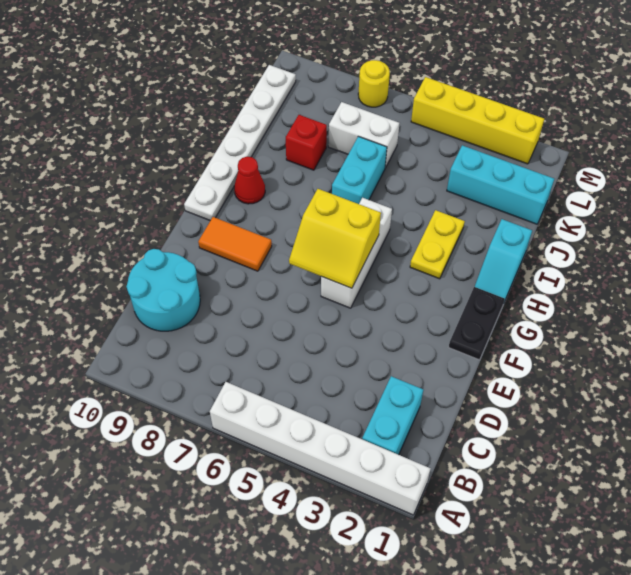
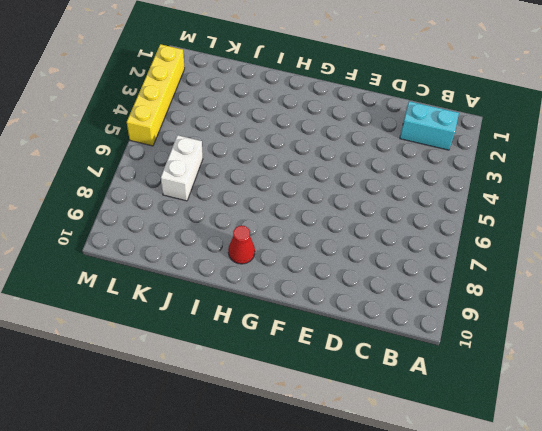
none -> white 1x6 brick [210,382,431,515]
none -> cyan 2x2 round brick [126,249,200,331]
none -> black 1x2 plate [449,287,505,360]

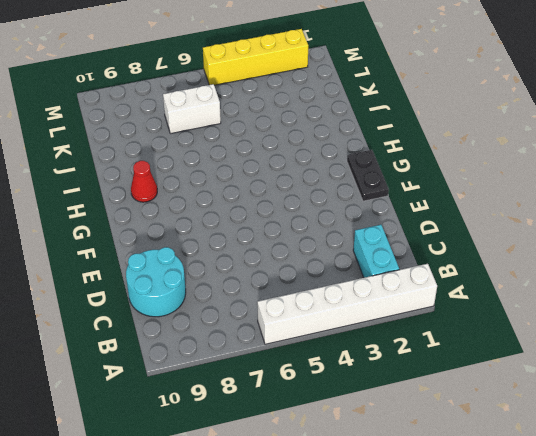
none -> white 1x3 brick [321,198,392,308]
none -> orange 1x2 tile [198,217,272,271]
none -> white 1x6 plate [184,65,296,221]

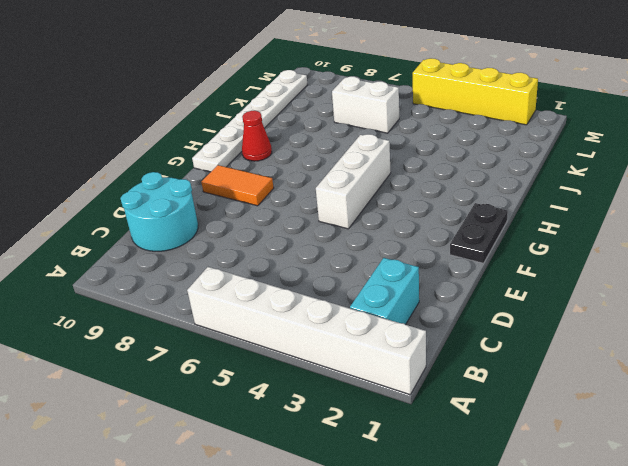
none -> cyan 1x2 slope [475,219,532,301]
none -> yellow 1x2 plate [410,210,465,279]
none -> cyan 1x2 brick [332,136,387,204]

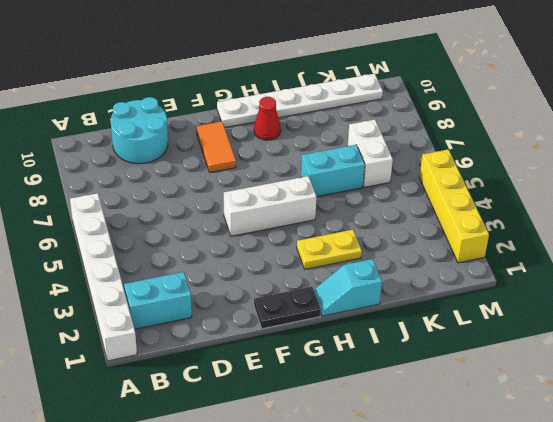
none -> red 1x1 brick [286,115,327,170]
none -> cyan 1x3 brick [447,145,554,224]
none -> yellow 1x1 round brick [358,60,390,107]

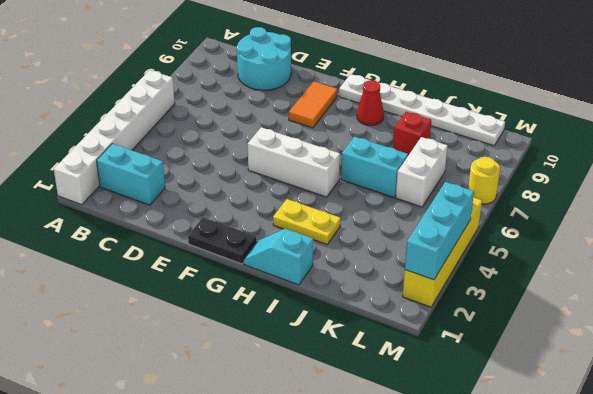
cyan 1x3 brick [405,182,474,280] -> cyan 1x3 brick moved to [447,145,554,224]
none -> yellow 2x2 slope [289,189,381,288]

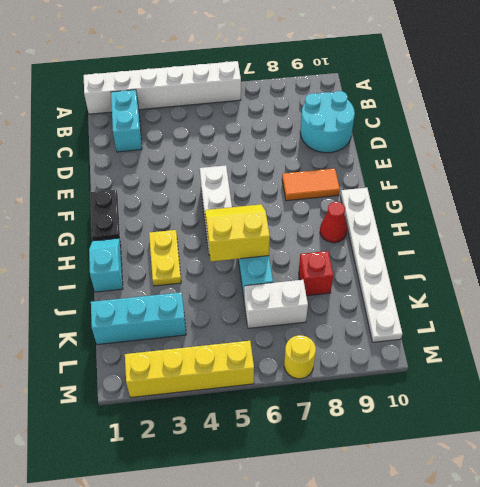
yellow 2x2 slope [205,204,270,262] -> yellow 2x2 slope moved to [289,189,381,288]

